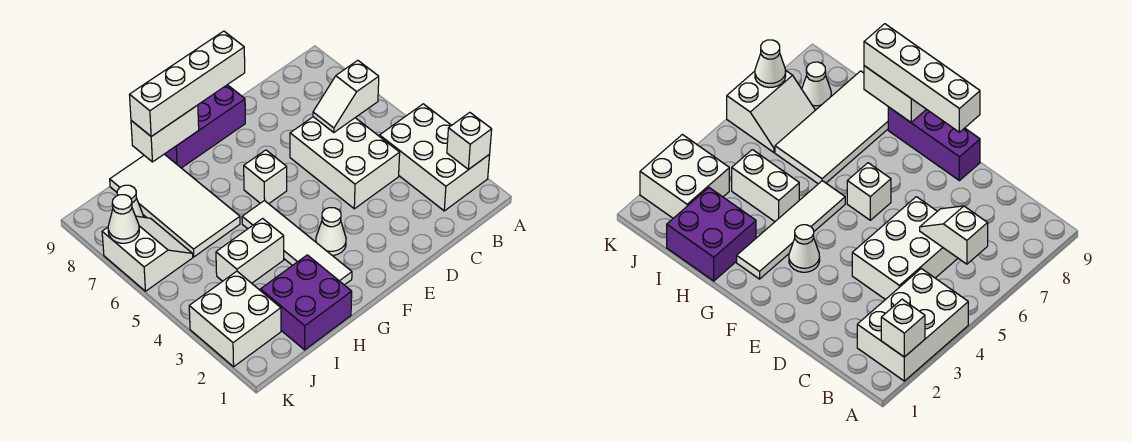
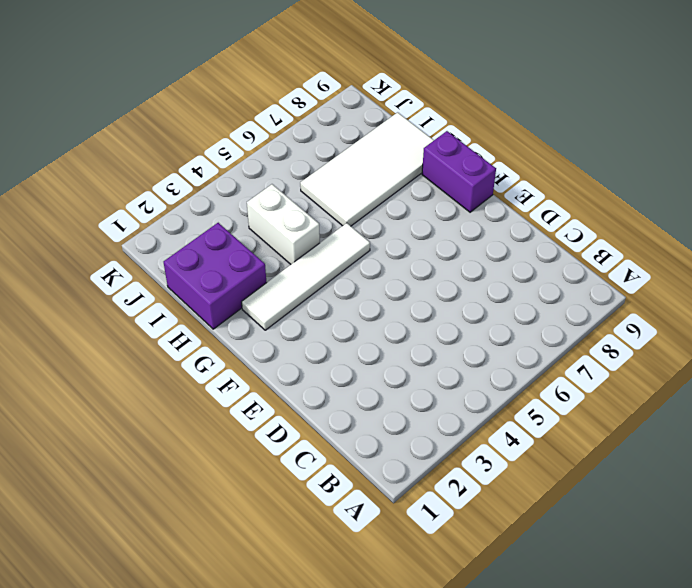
purple 1x2 brick [422,131,496,212] -> purple 1x3 brick [165,85,245,168]
none -> white 2x3 brick [380,104,490,211]
none -> white 2x3 brick [290,117,400,209]
none -> white 1x1 cone [316,208,346,255]

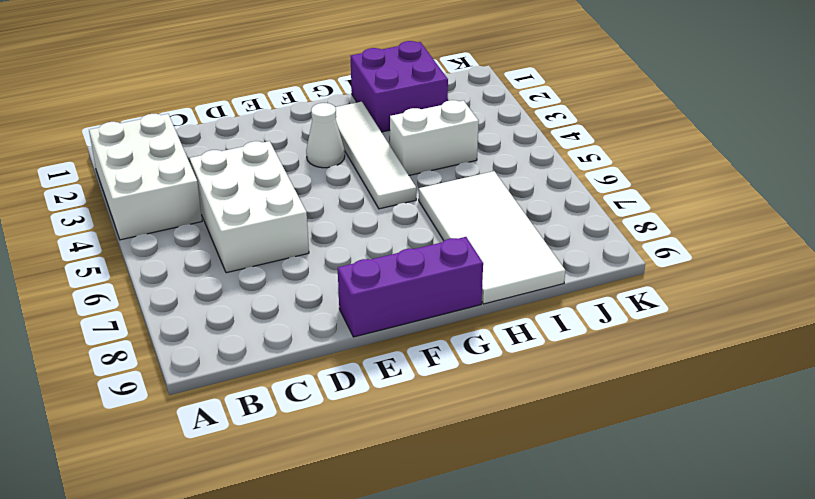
none -> white 1x1 brick [244,150,287,204]
none -> white 2x2 brick [189,271,281,367]
none -> white 2x2 slope [102,216,193,291]

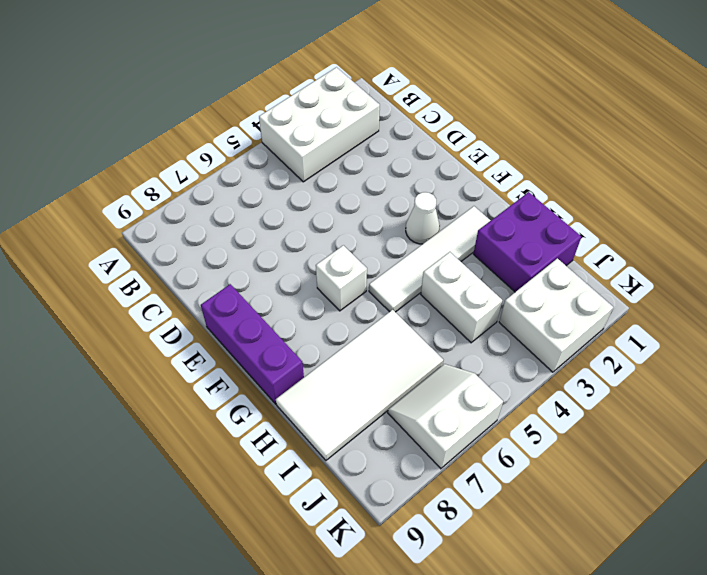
none -> white 2x3 brick [290,117,400,209]
none -> white 1x1 cone [117,185,143,217]
none -> white 1x1 brick [447,113,492,170]

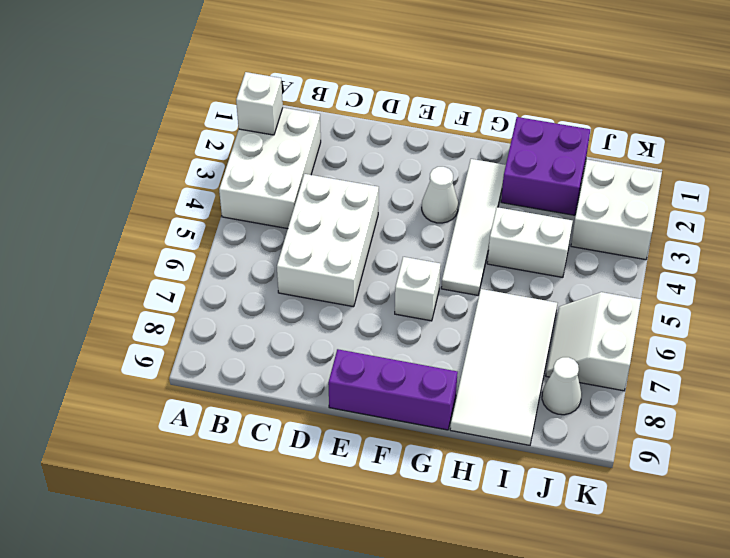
none -> white 1x2 slope [313,60,379,132]
none -> white 1x2 brick [131,105,199,162]
none -> white 1x1 cone [108,195,139,243]

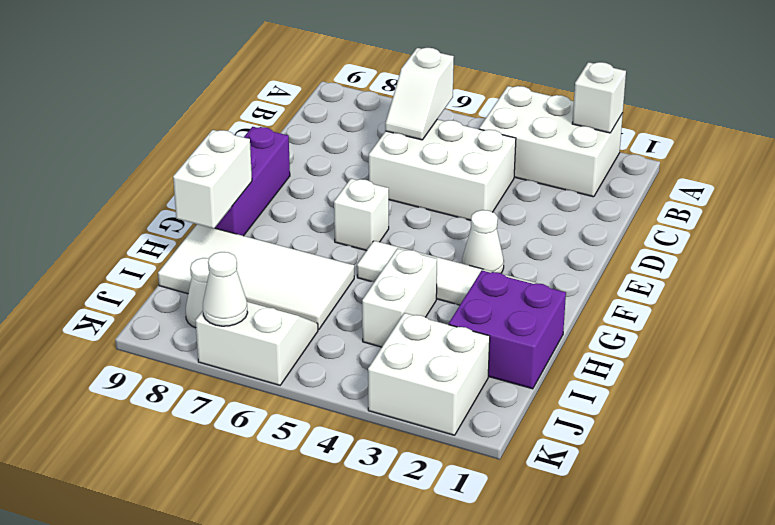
none -> white 1x4 brick [130,31,245,136]

